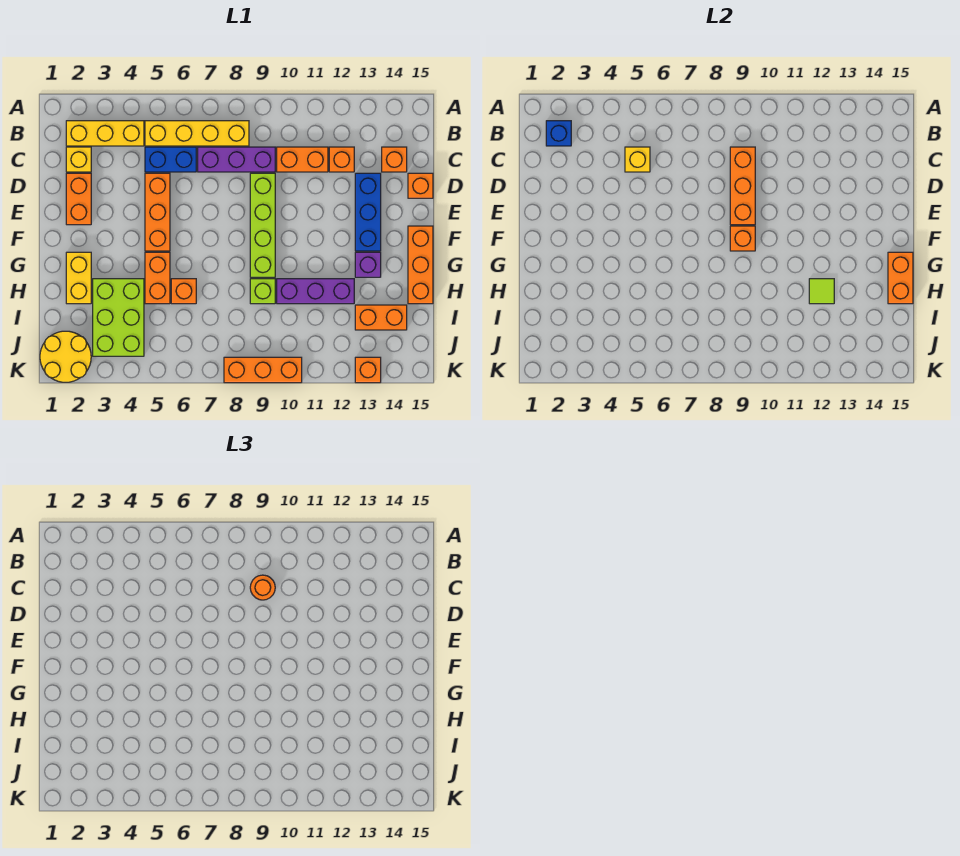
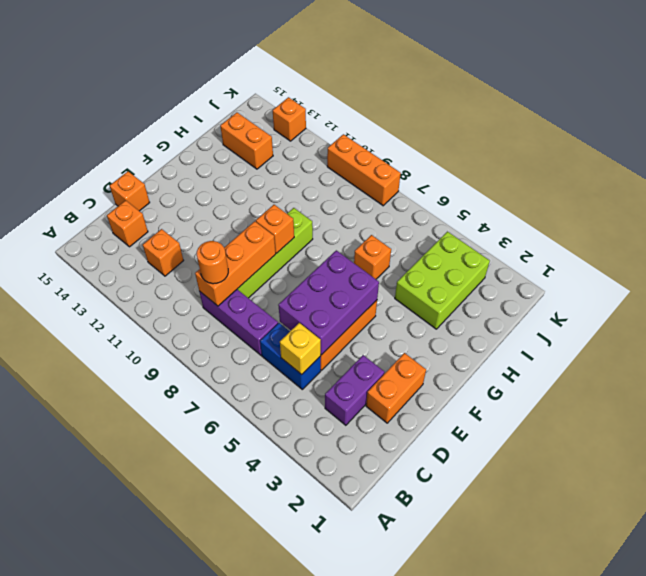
purple 1x2 brick [325,355,385,425] -> none
purple 2x3 brick [278,250,379,355] -> none
none -> yellow 1x3 brick [66,121,144,146]
none -> yellow 1x4 brick [145,121,249,146]
none -> yellow 1x1 brick [66,147,91,172]
none -> orange 1x2 brick [277,147,328,172]

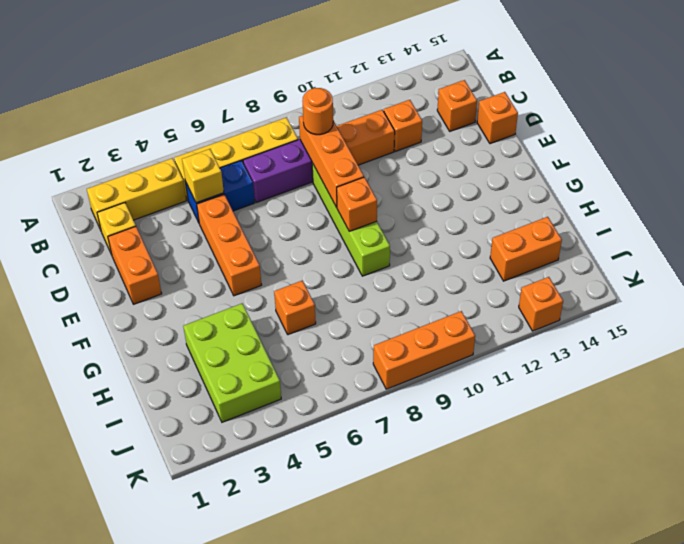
none -> blue 1x3 brick [355,173,381,251]
none -> orange 1x3 brick [408,226,433,304]
none -> yellow 1x2 brick [66,252,91,304]
none -> orange 1x2 brick [145,252,170,304]

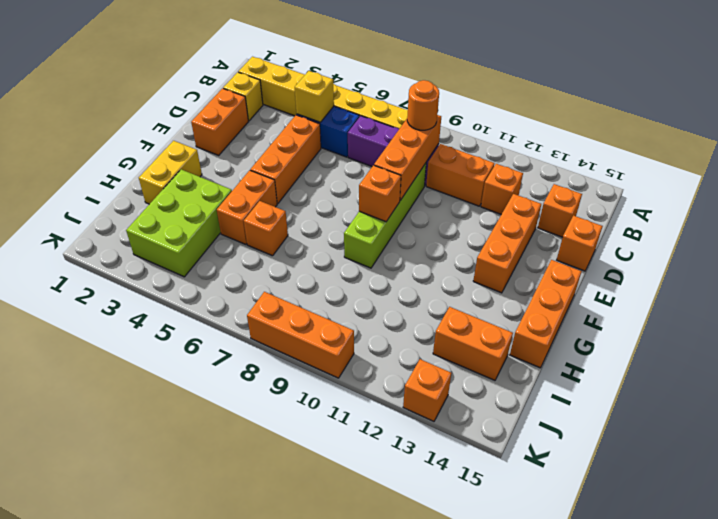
orange 1x3 brick [473,194,541,293] -> blue 1x3 brick [355,173,381,251]
none -> purple 1x1 brick [355,252,381,277]
none -> lime 1x1 brick [250,279,275,304]
none -> purple 1x3 brick [277,279,354,304]
none -> yellow 2x2 round brick [40,331,91,382]

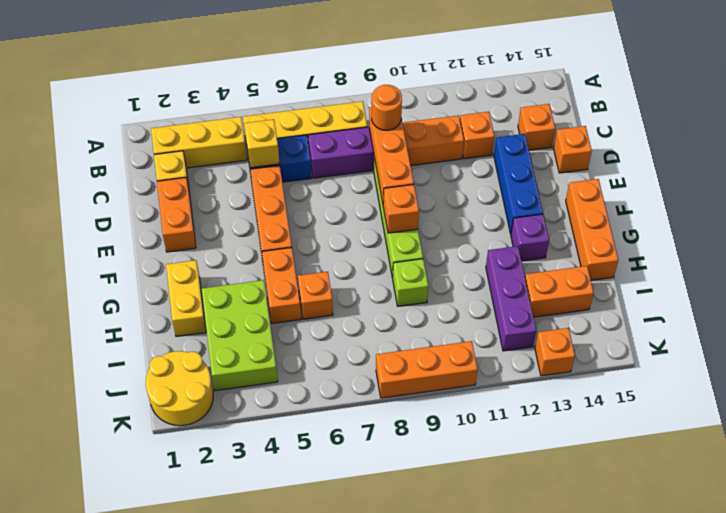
purple 1x3 brick [486,246,536,351] -> purple 1x3 brick turned to [277,279,354,304]
none -> blue 1x1 brick [546,121,571,146]
none -> orange 1x2 brick [888,252,913,304]
none -> lime 1x1 tile [809,279,834,304]

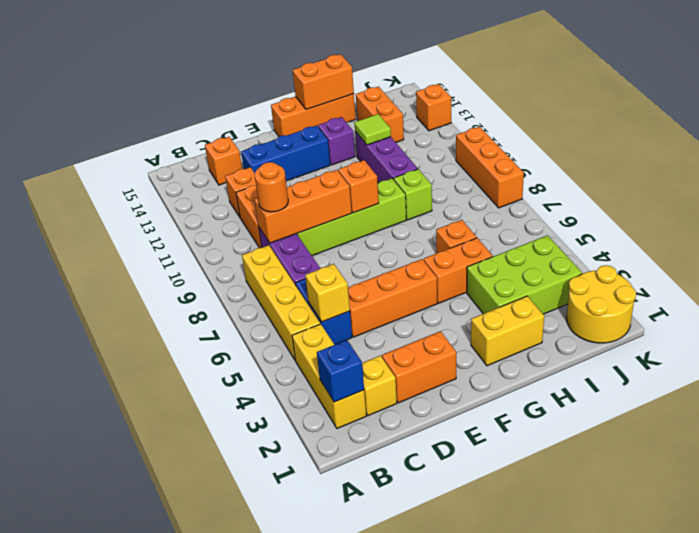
none -> orange 1x1 brick [408,173,433,198]

